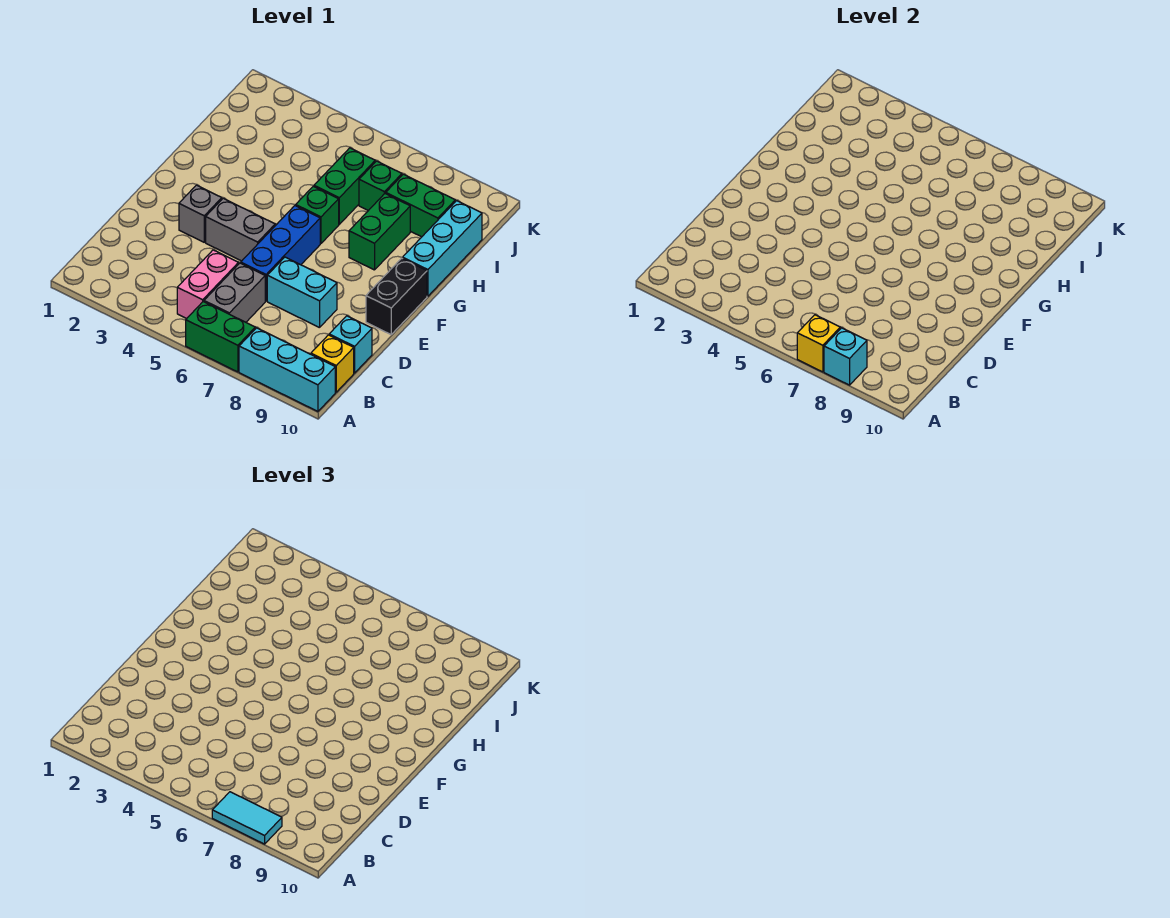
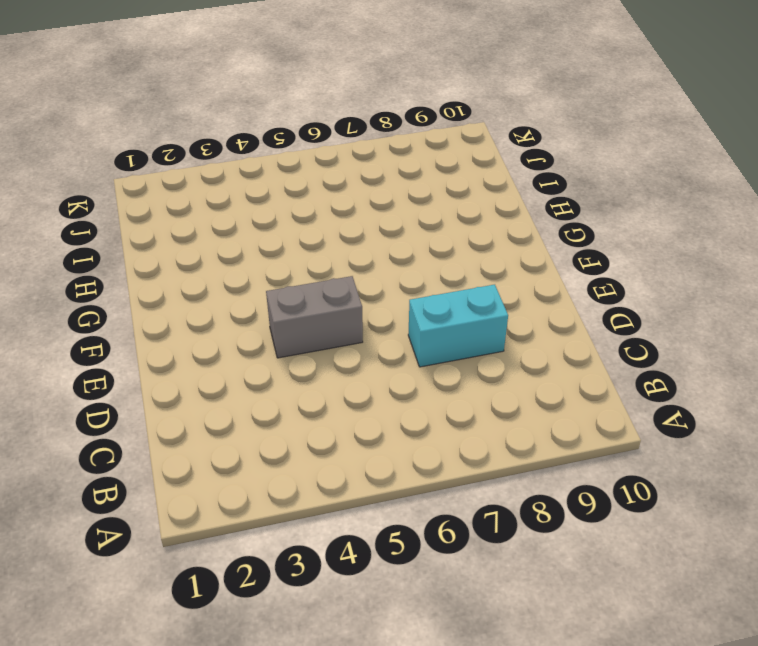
none -> green 1x2 brick [186,302,255,372]
none -> cyan 1x3 brick [239,328,335,411]
none -> pink 1x2 brick [177,250,239,319]

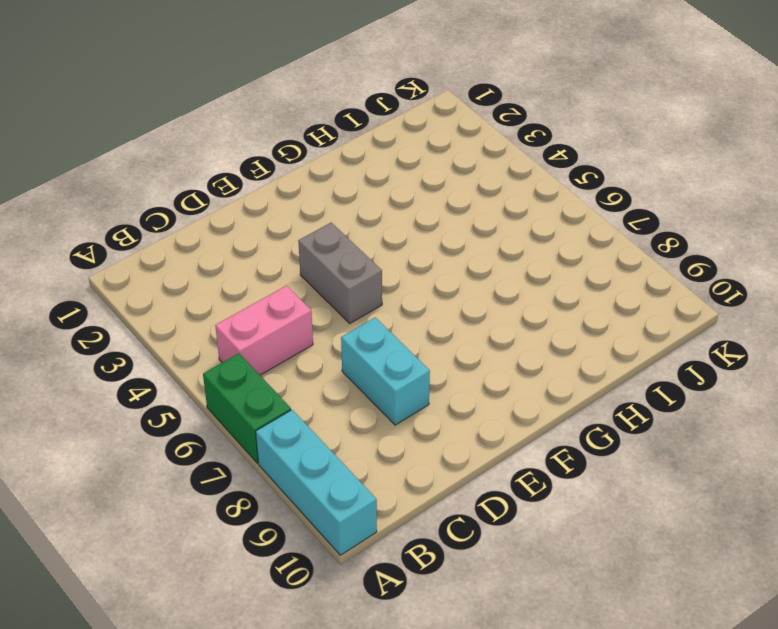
none -> grey 1x2 brick [204,263,265,322]
none -> yellow 1x1 brick [311,335,354,392]
none -> cyan 1x1 brick [329,316,372,373]

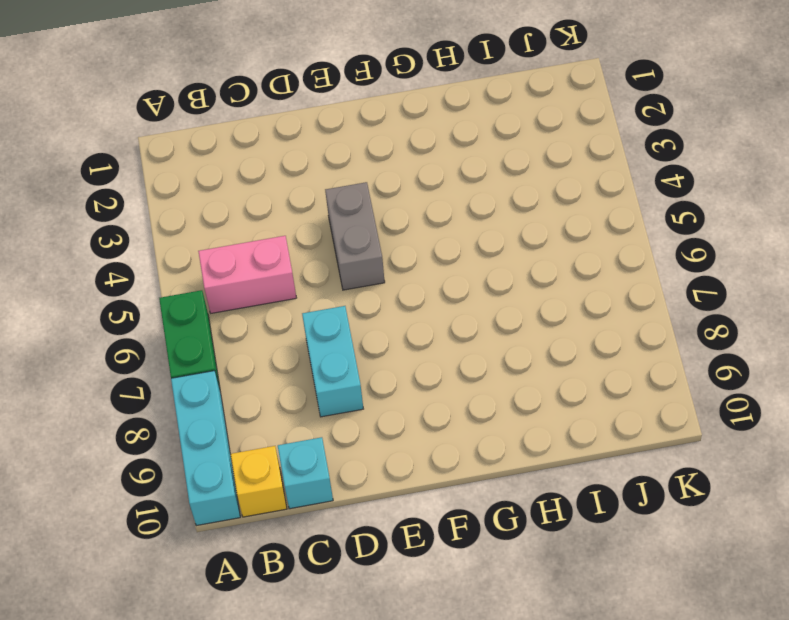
none -> grey 1x2 brick [204,263,265,322]
none -> blue 1x3 brick [241,206,320,301]
none -> grey 1x1 brick [179,185,222,242]

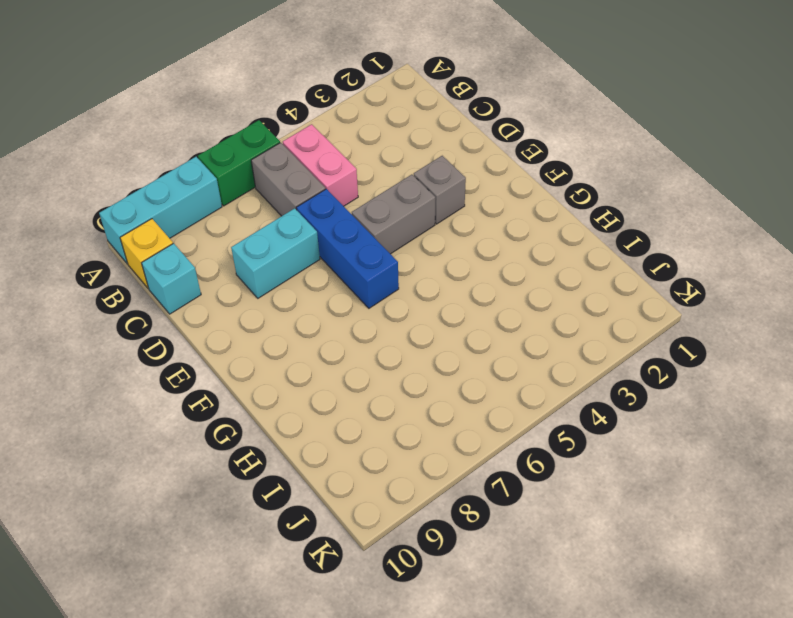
none -> black 1x2 brick [366,258,427,334]
none -> green 1x1 brick [296,186,339,243]
none -> green 1x2 brick [349,193,410,270]

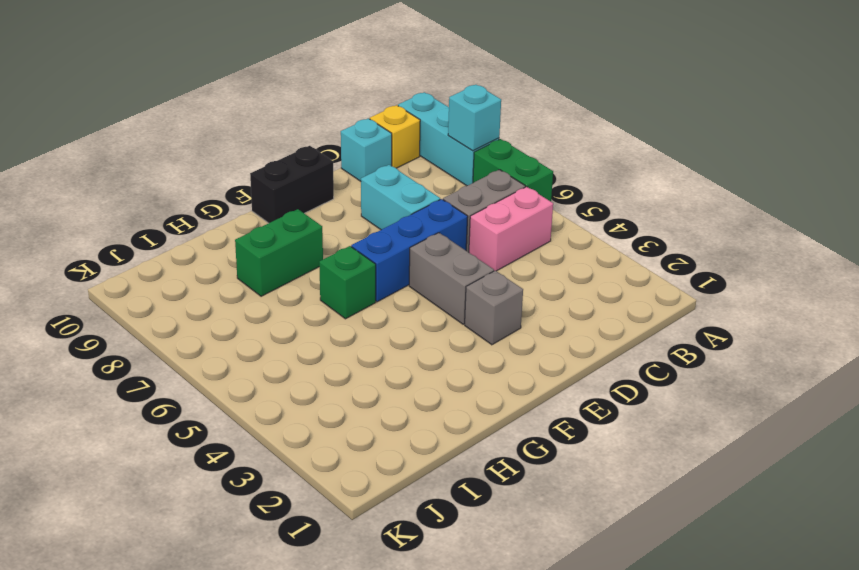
none -> cyan 1x3 brick [403,201,482,296]
none -> green 1x2 brick [314,148,375,224]
none -> green 1x1 brick [359,161,402,210]

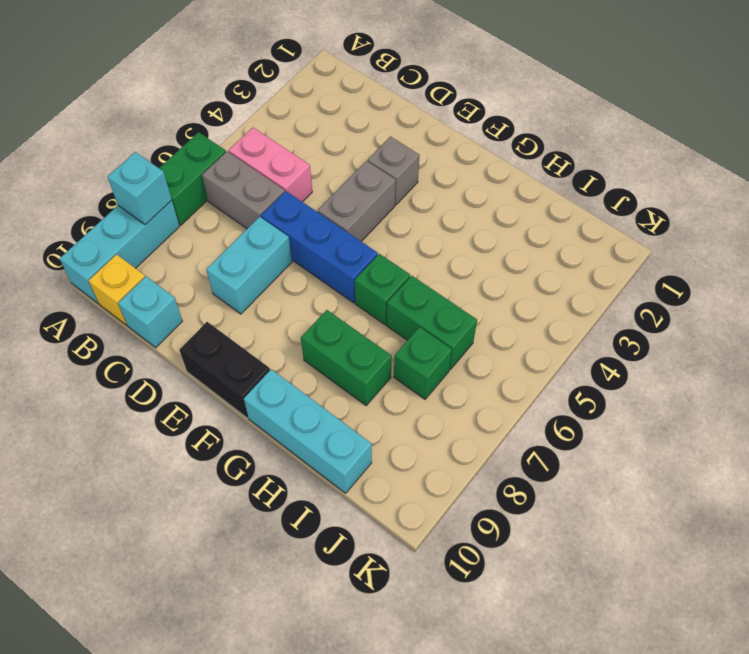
none -> green 1x2 brick [386,174,455,237]
none -> yellow 1x1 brick [797,315,840,372]
none -> cyan 1x2 tile [212,792,282,844]

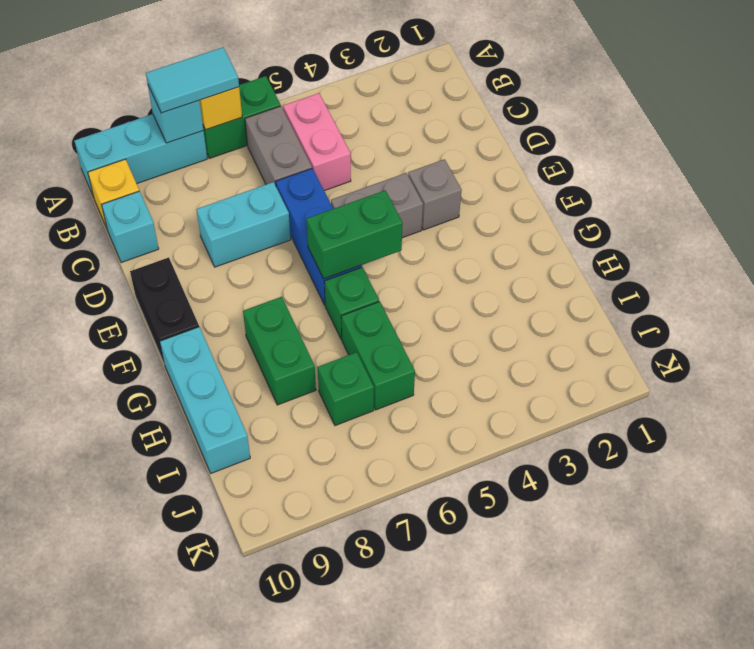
green 1x2 brick [306,190,403,279] -> green 1x2 brick moved to [386,174,455,237]

